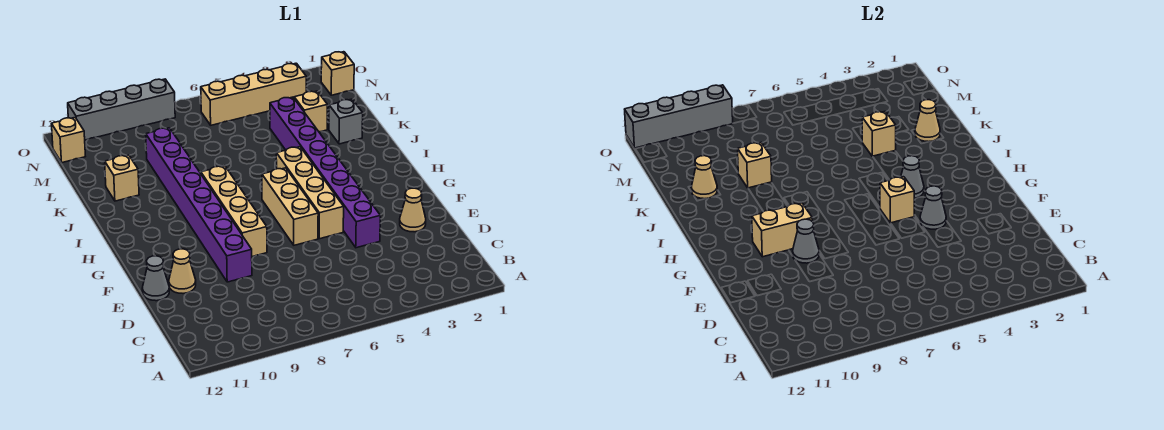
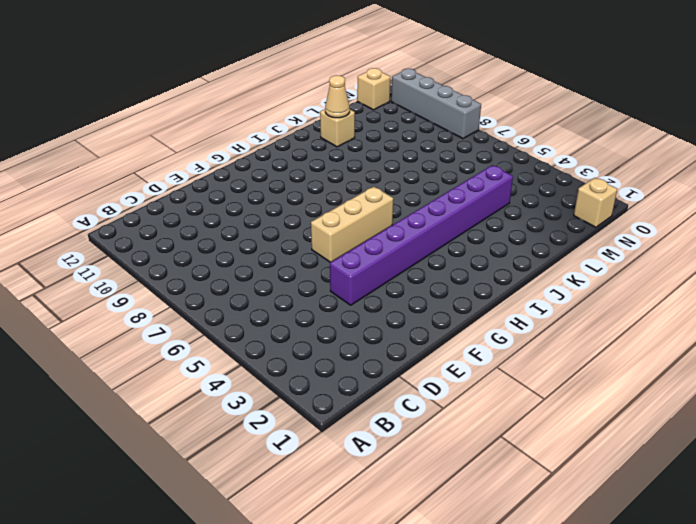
none -> tan 1x1 cone [400,188,426,232]
none -> purple 1x8 brick [146,128,252,282]
none -> tan 1x1 cone [169,249,196,293]

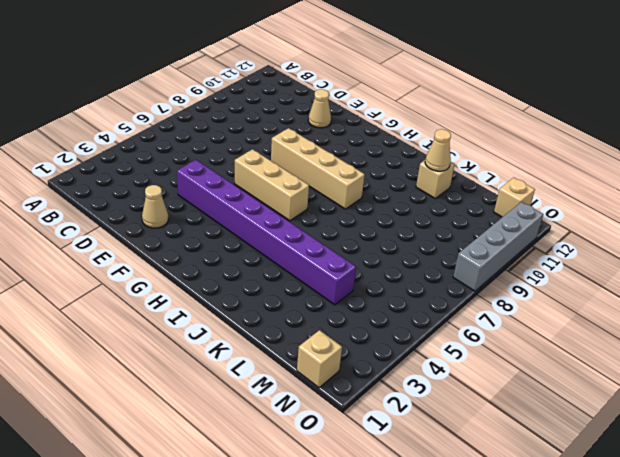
none -> purple 1x8 brick [146,128,252,282]
none -> grey 1x1 cone [142,256,169,301]
none -> tan 1x4 brick [276,147,344,239]

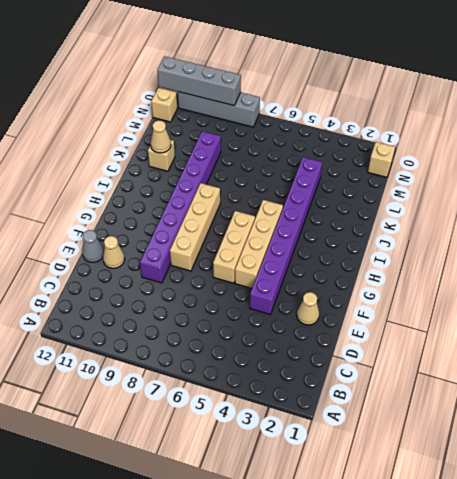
none -> grey 1x1 brick [329,99,363,144]
none -> tan 1x1 brick [294,91,327,132]
none -> tan 1x4 brick [201,63,306,125]

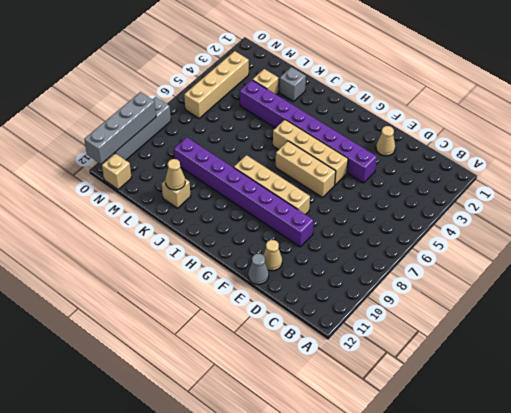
none -> tan 1x1 brick [321,52,354,95]
none -> grey 1x1 cone [920,186,946,229]
none -> grey 1x1 cone [793,219,819,263]

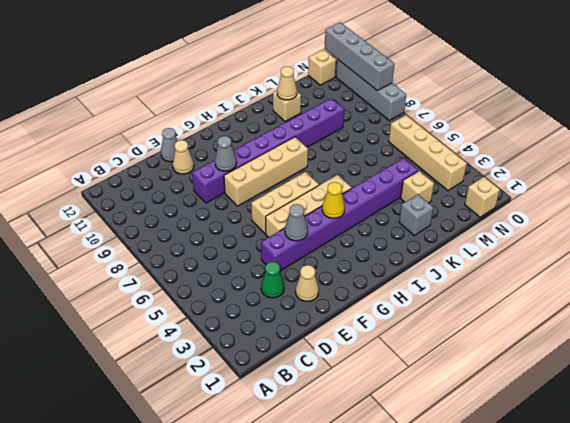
green 1x1 cone [261,262,284,298] -> none
yellow 1x1 cone [322,182,345,218] -> grey 1x1 cone [901,156,924,198]
none -> tan 1x1 brick [880,177,914,223]
none -> tan 1x2 brick [752,203,812,257]
none -> tan 1x1 cone [915,100,940,142]

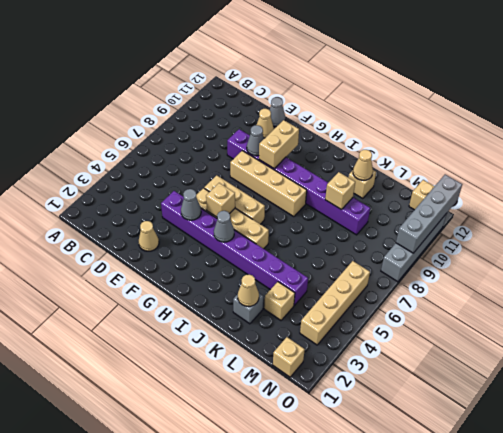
none -> tan 1x1 brick [862,111,896,156]

